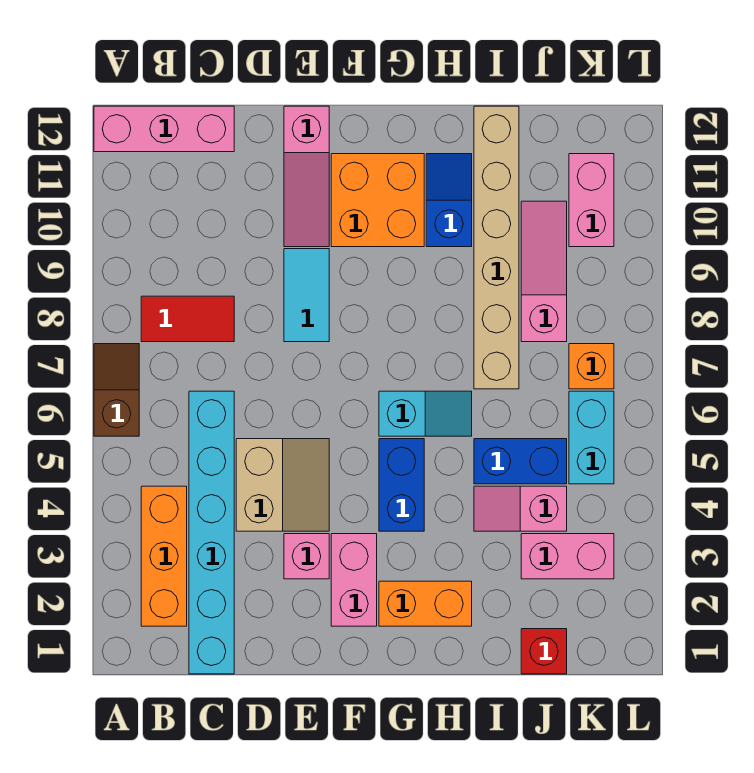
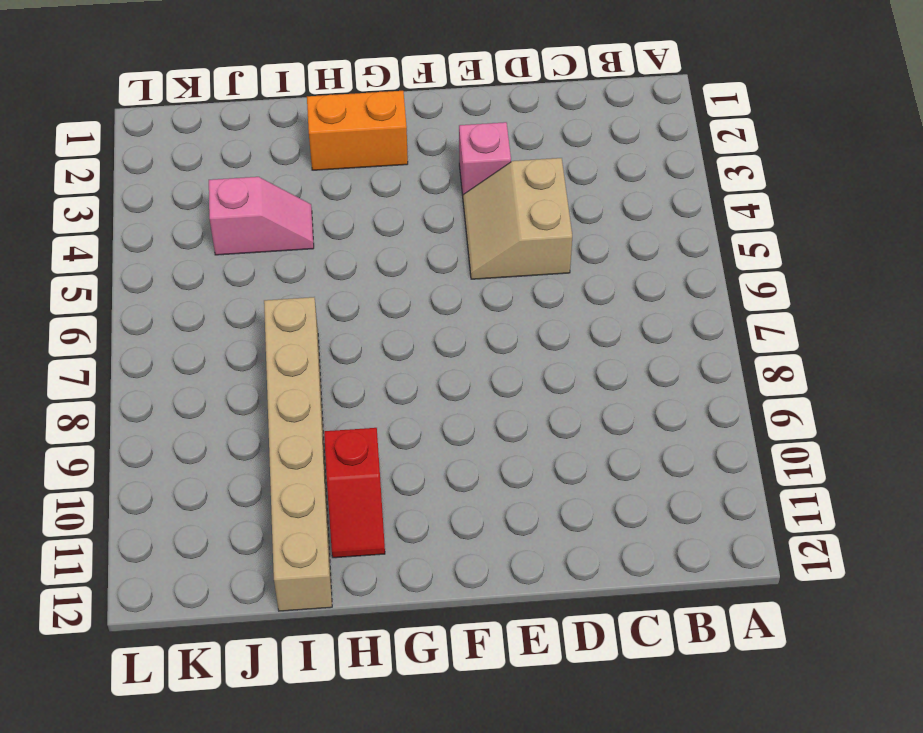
red 1x2 slope [324,428,385,558] -> blue 1x2 slope [426,154,472,247]
none -> brown 1x2 slope [94,344,139,436]
none -> pink 1x3 brick [94,106,234,152]
none -> orange 1x3 brick [141,486,187,626]

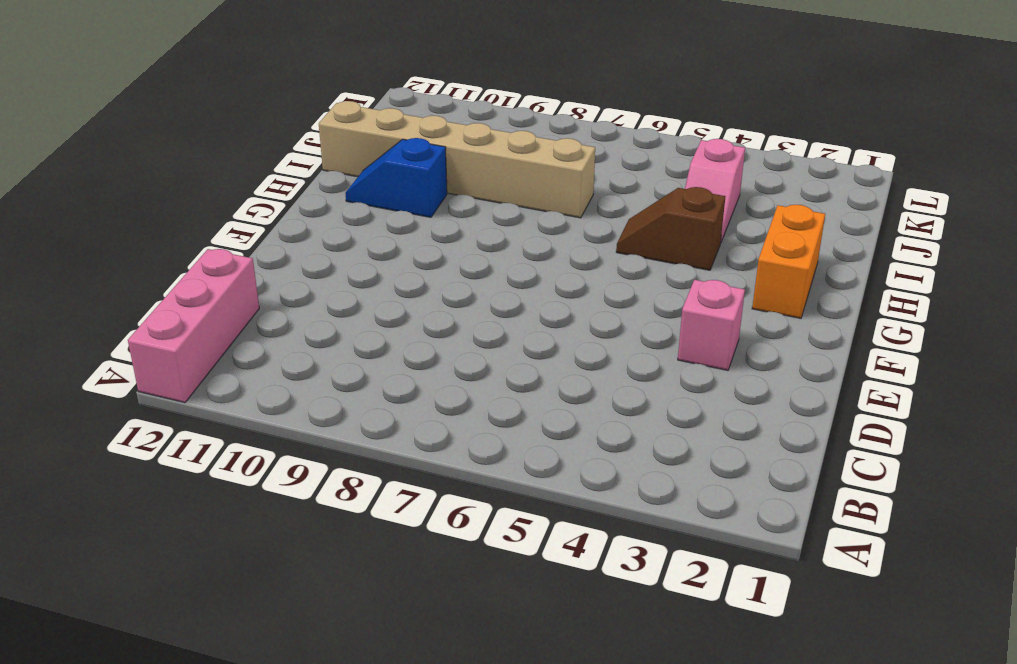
brown 1x2 slope [616,187,725,270] -> brown 1x2 slope moved to [94,344,139,436]
none -> orange 1x3 brick [141,486,187,626]
none -> red 1x2 tile [141,296,234,342]
none -> cyan 1x6 brick [189,391,234,674]

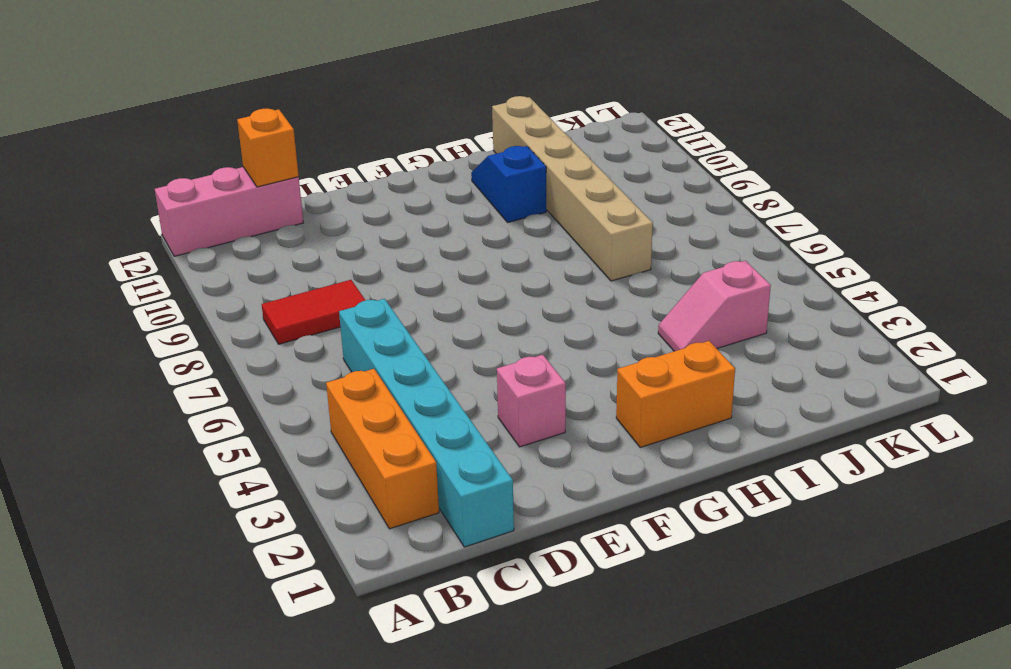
orange 1x1 brick [237,108,299,187] -> orange 1x1 brick moved to [569,344,614,389]
none -> brown 1x2 slope [94,344,139,436]
none -> tan 2x2 slope [236,439,329,531]
none -> cyan 1x2 tile [284,249,329,342]

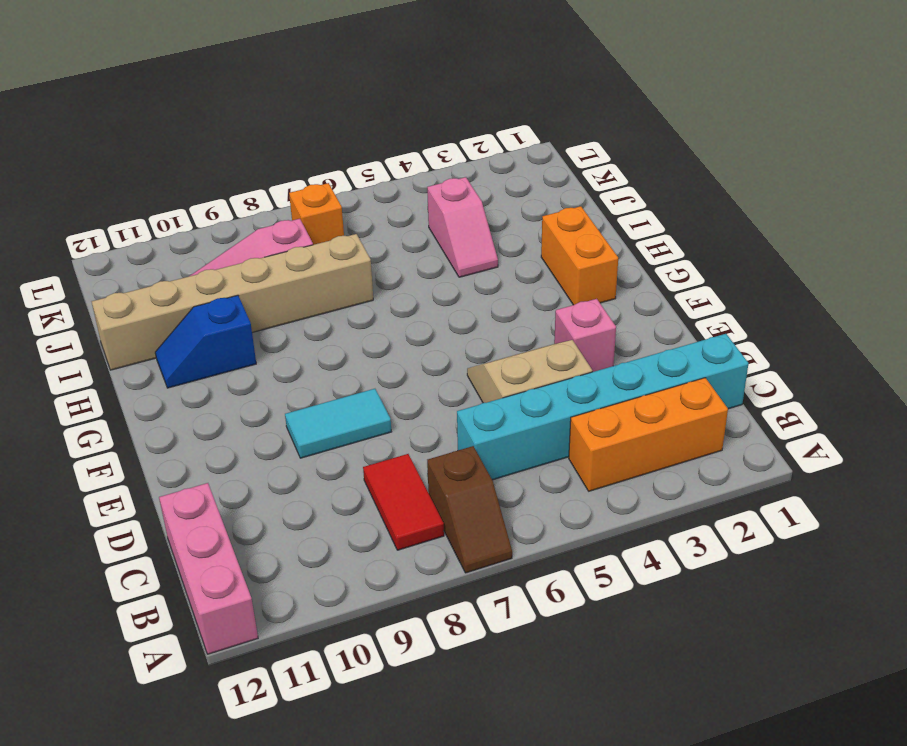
brown 1x2 slope [427,446,512,573] -> brown 1x2 slope turned to [94,344,139,436]
none -> pink 1x3 slope [284,106,329,247]
none -> pink 1x2 brick [331,534,377,626]
none -> orange 2x2 brick [331,154,424,247]

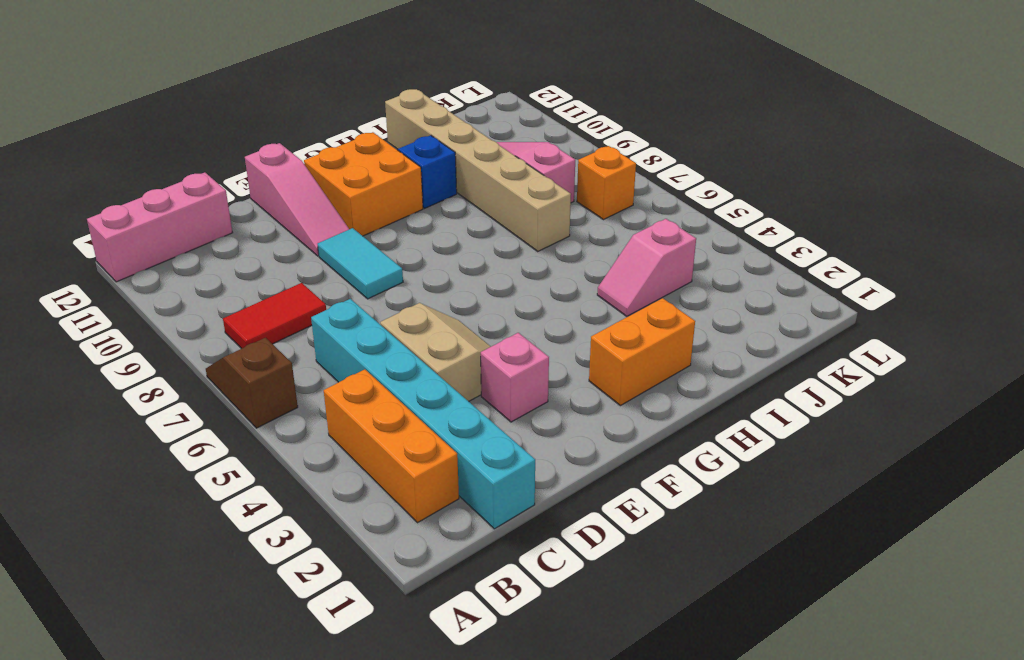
none -> pink 1x2 brick [331,534,377,626]
none -> blue 1x2 brick [379,439,424,531]
none -> cyan 1x2 slope [379,391,472,436]

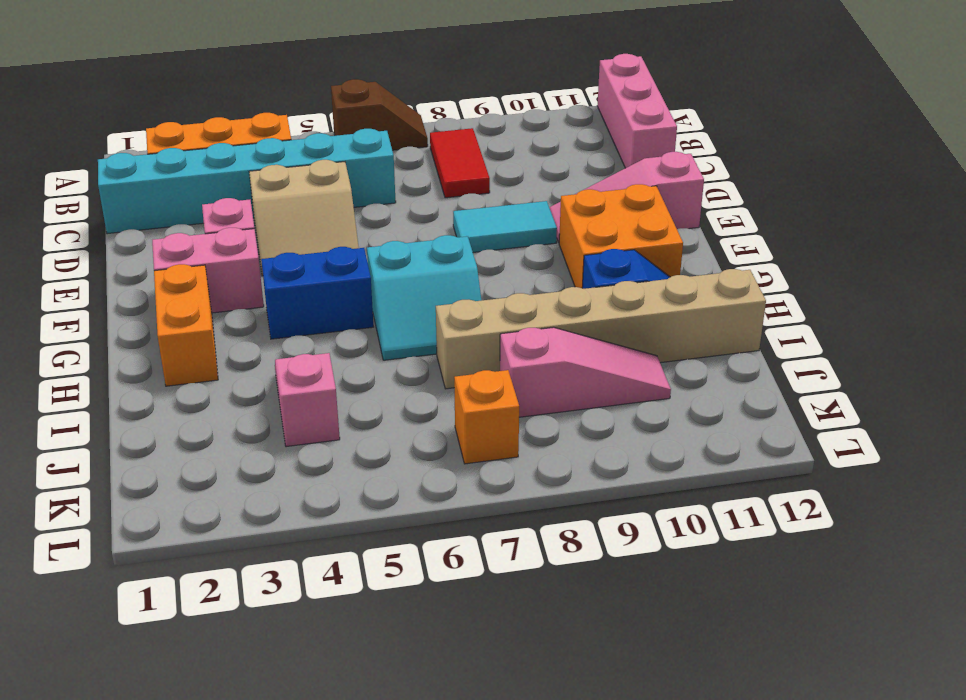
cyan 2x2 slope [367,235,481,360] -> cyan 1x2 slope [379,391,472,436]
none -> blue 1x2 brick [474,439,567,484]
none -> red 1x1 brick [521,629,567,674]
none -> pink 1x2 brick [521,534,614,579]

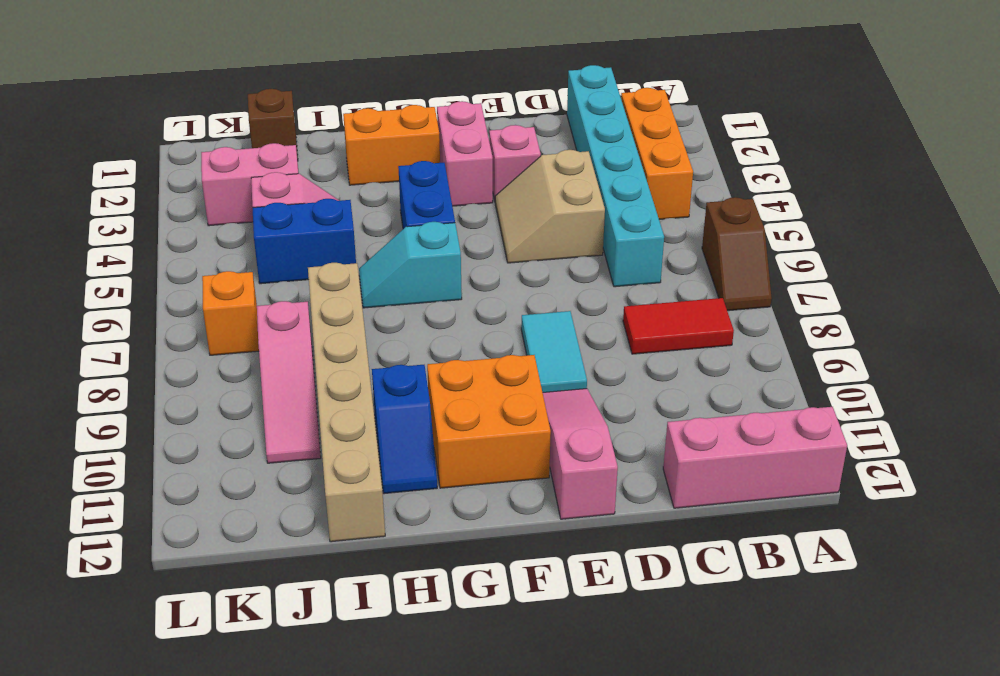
brown 1x1 brick [248,89,298,161] -> red 1x1 brick [521,629,567,674]
none -> cyan 1x2 brick [569,391,614,484]
none -> pink 1x2 brick [569,154,614,247]

